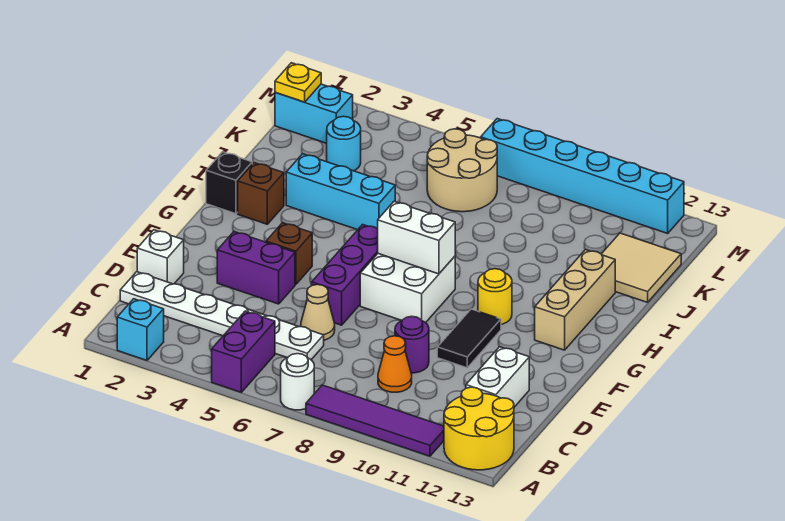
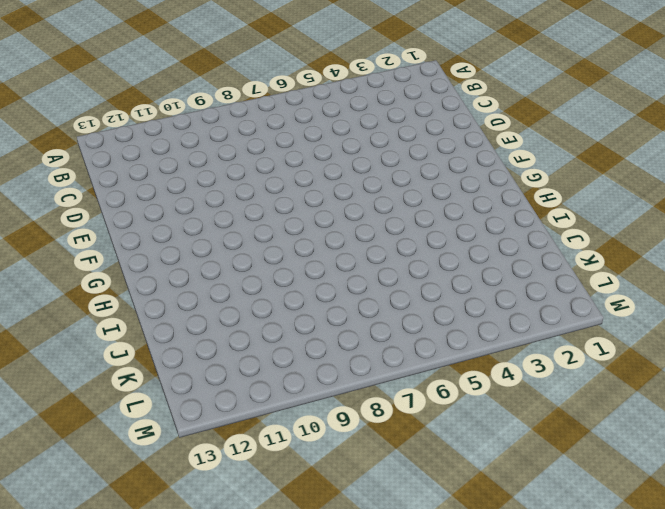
none -> cyan 1x1 brick [117,299,164,360]
none -> purple 1x2 brick [212,311,275,392]
none -> white 1x1 round brick [281,354,314,410]

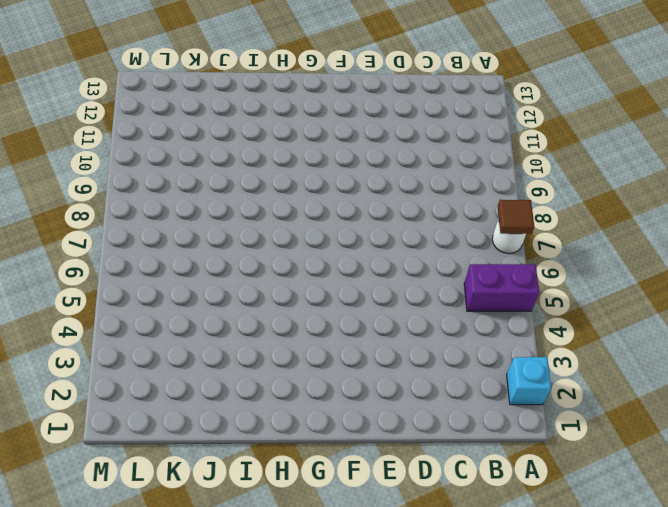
brown 1x1 tile [498,200,534,234] -> none
none -> purple 1x4 tile [306,385,444,456]
none -> yellow 2x2 round brick [444,387,514,470]
none -> white 1x6 plate [120,272,324,360]

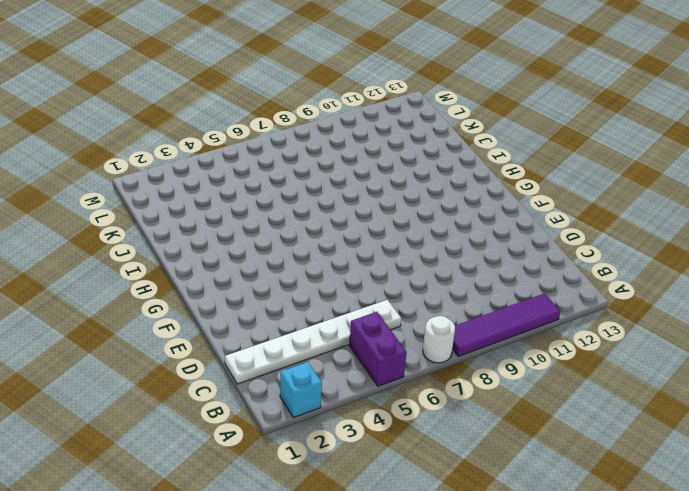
none -> yellow 2x2 round brick [444,387,514,470]
none -> orange 1x1 cone [378,336,412,392]
none -> white 1x2 brick [466,347,529,407]

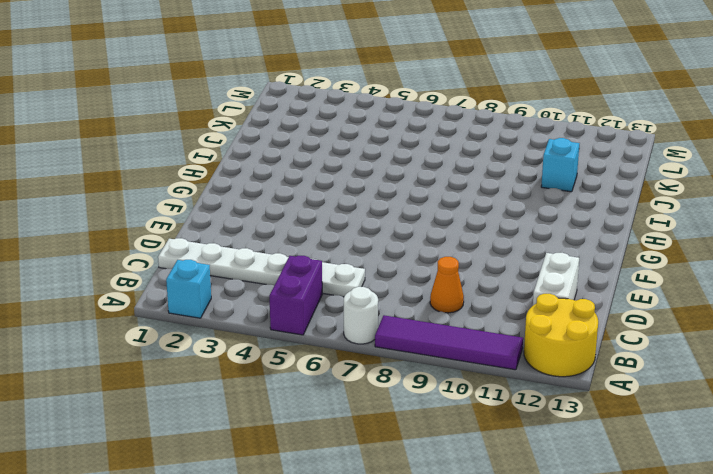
cyan 1x1 brick [541,138,579,192] -> none
none -> white 1x1 brick [137,230,184,284]
none -> tan 1x1 cone [301,285,335,340]
none -> purple 1x1 round brick [395,316,429,373]

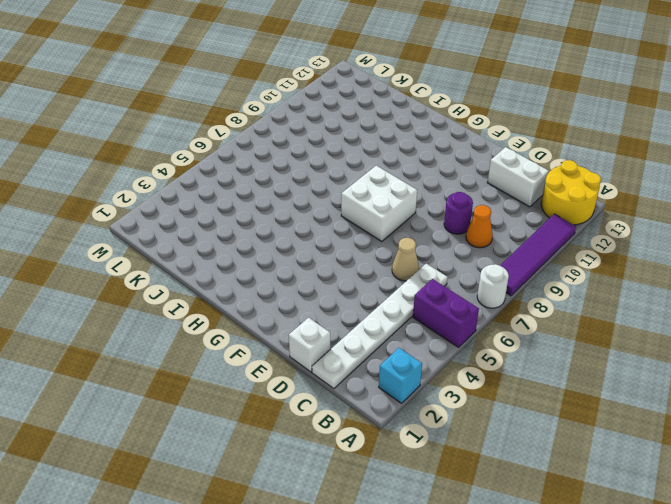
none -> purple 1x2 brick [217,232,295,304]
none -> purple 1x3 brick [312,225,378,325]
none -> black 1x2 tile [437,309,501,368]

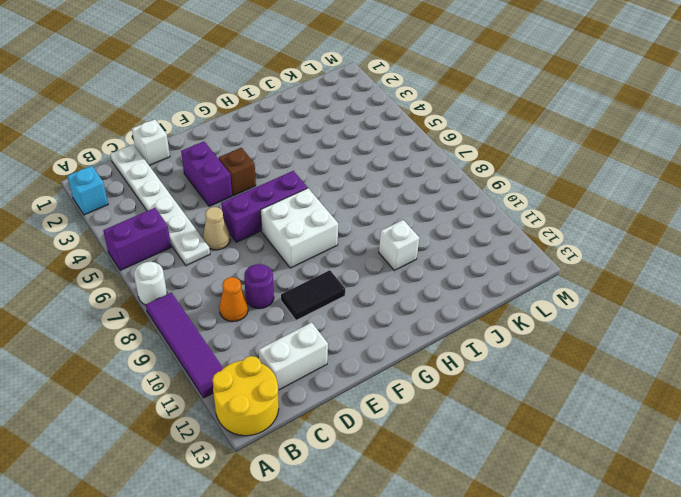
white 1x1 brick [379,220,419,270] -> none
none -> yellow 1x1 round brick [478,269,512,324]
none -> tan 1x3 brick [535,249,615,350]
none -> black 1x1 brick [206,152,252,214]

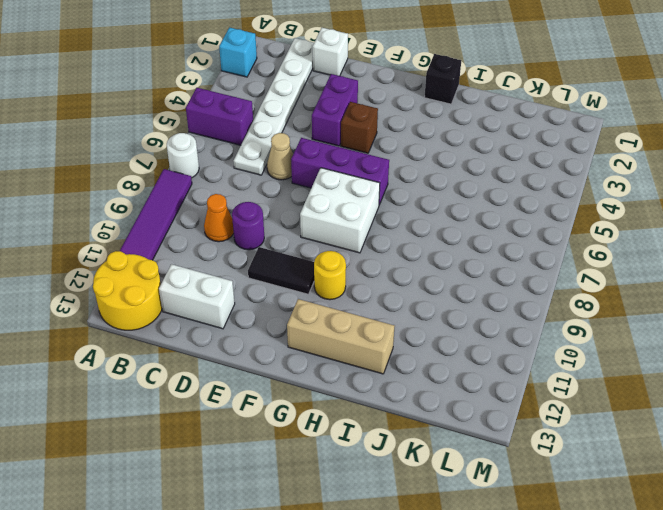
none -> brown 1x1 brick [238,163,284,224]
none -> cyan 1x3 brick [286,154,395,230]
none -> tan 2x2 tile [602,233,681,302]

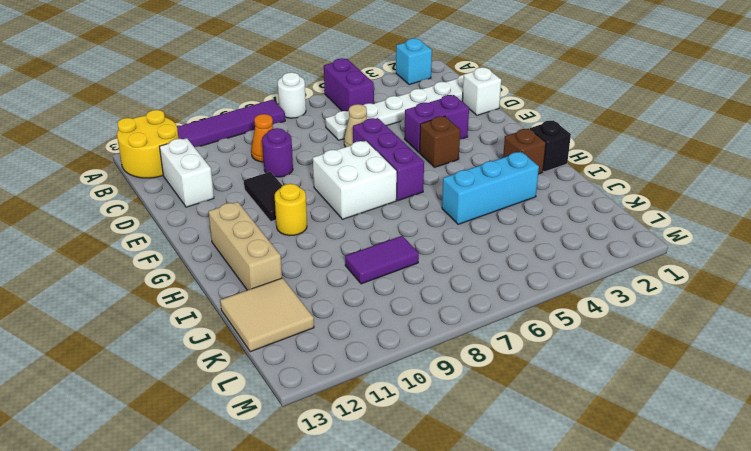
purple 1x2 tile [345,236,419,284] -> none
none -> cyan 1x1 round brick [327,116,361,171]
none -> tan 2x2 round brick [427,129,497,212]
none -> cyan 1x2 brick [275,84,353,143]

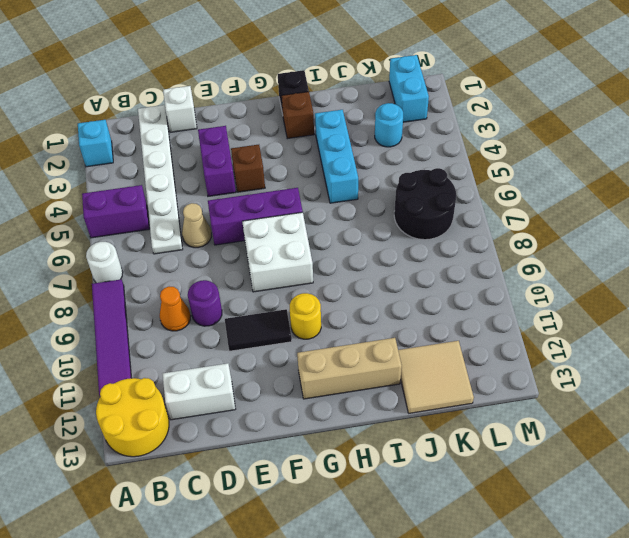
black 2x2 round brick [394,168,456,240] -> tan 2x2 round brick [427,129,497,212]
none -> cyan 1x6 brick [481,119,684,233]
none -> white 1x2 brick [378,202,455,274]
none -> yellow 1x1 plate [275,63,321,102]

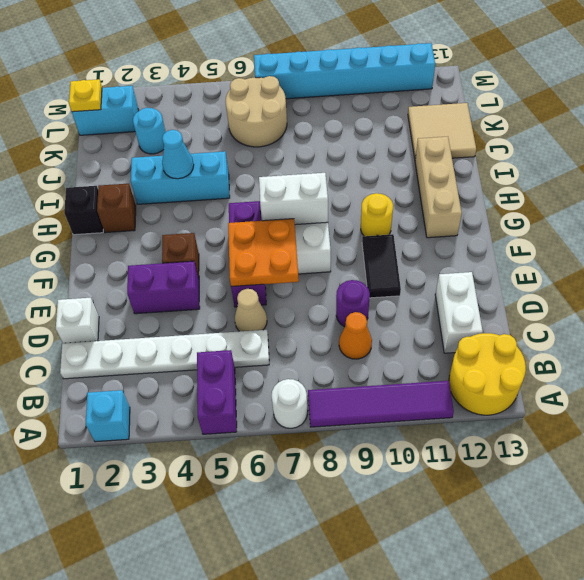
orange 2x2 plate [228,219,299,286] -> none
cyan 1x1 cone [162,130,194,179] -> none

